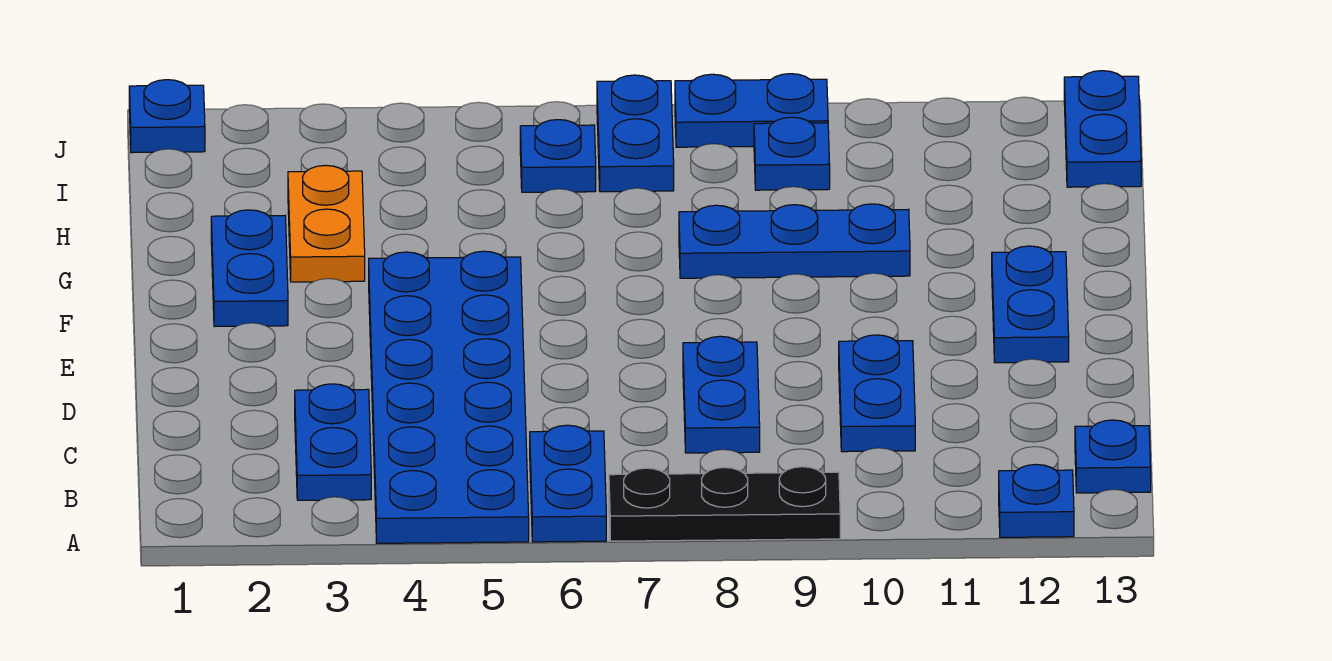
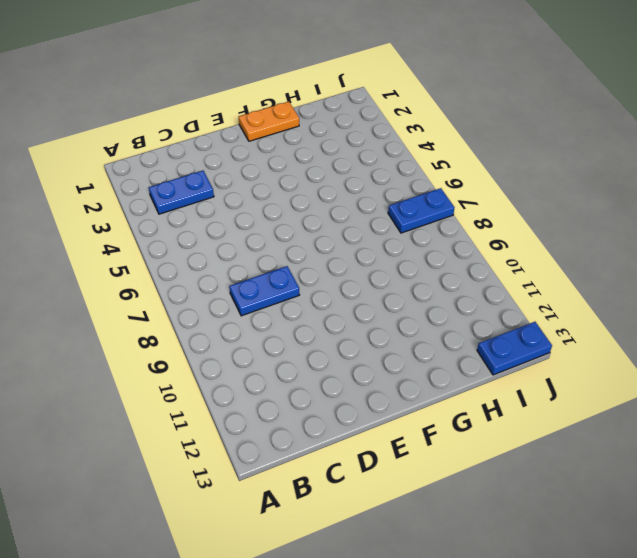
orange 1x2 plate [239,102,299,141] -> orange 1x2 plate moved to [288,165,365,282]
none -> blue 2x6 plate [369,251,529,543]
none -> blue 1x2 plate [530,425,606,542]
none -> black 1x3 plate [609,467,840,541]

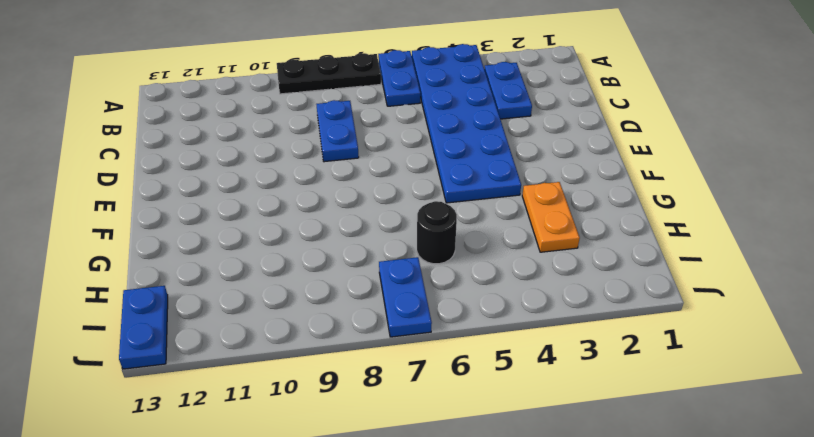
black 1x1 round brick [417,201,457,264] -> none
none -> blue 1x1 plate [999,465,1074,537]
none -> blue 1x1 plate [1075,420,1151,493]
none -> blue 1x2 plate [839,335,915,452]

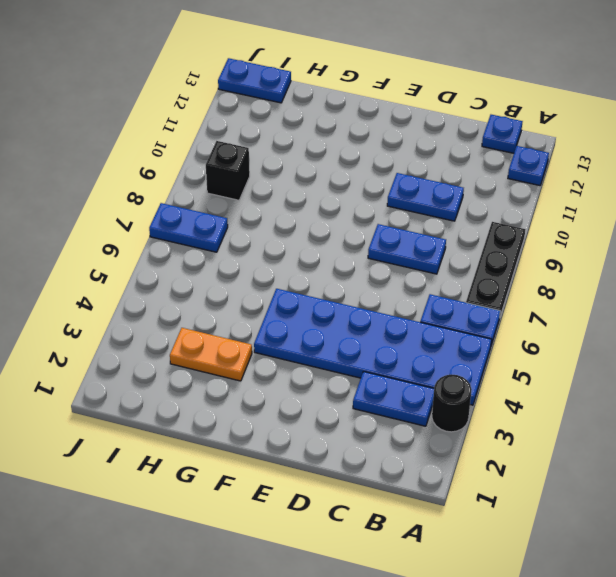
black 1x1 round brick [432,374,472,432] -> none
black 1x1 brick [206,141,250,200] -> blue 1x1 plate [754,117,830,190]
none -> blue 1x2 plate [992,246,1069,363]
none -> blue 1x2 plate [211,210,288,327]
none -> blue 1x3 plate [679,204,910,278]

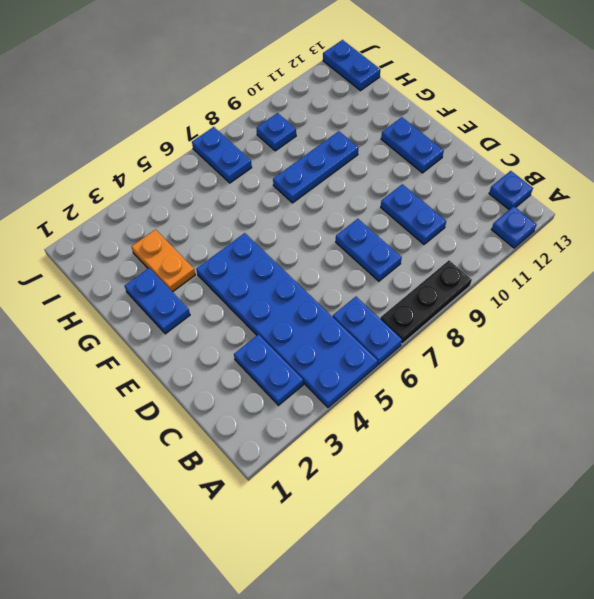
none -> blue 1x1 plate [520,120,596,192]
none -> blue 1x1 plate [129,80,205,153]
none -> blue 1x2 plate [675,74,828,147]

